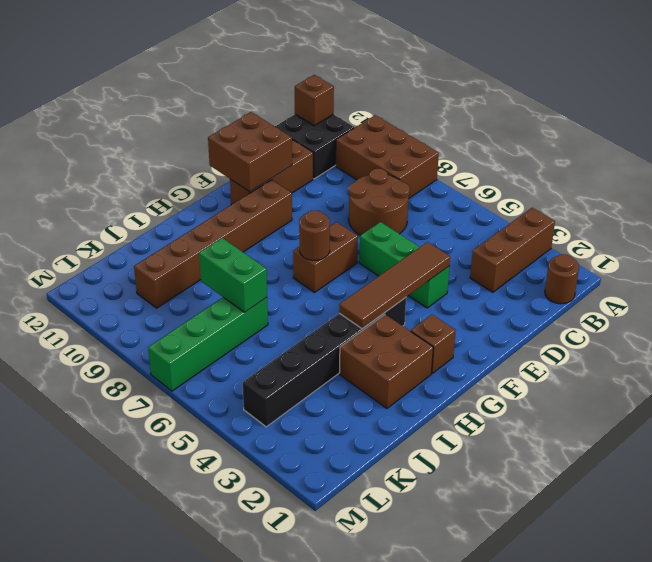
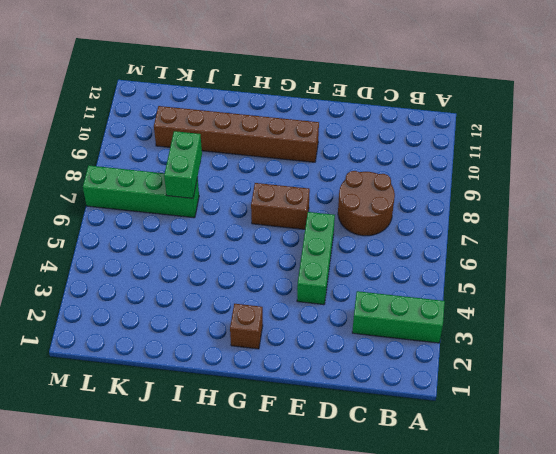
green 1x3 brick [352,291,445,343] -> brown 1x3 brick [470,208,555,292]
none -> brown 2x3 brick [336,115,439,199]
none -> brown 1x1 round brick [545,254,579,304]
none -> black 2x2 brick [275,114,354,179]

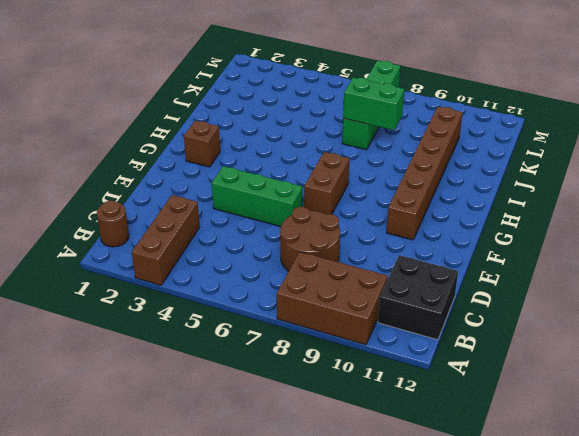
none -> brown 1x3 brick [230,140,313,205]
none -> black 1x6 brick [243,298,406,427]
none -> brown 2x2 brick [339,315,433,408]

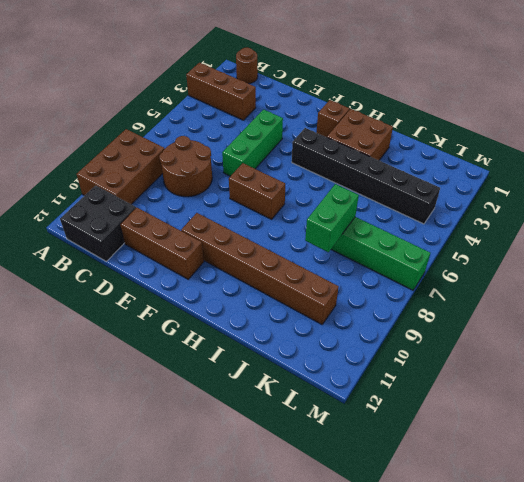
none -> brown 1x1 brick [295,75,334,126]
none -> brown 1x4 tile [339,242,450,329]
none -> brown 2x2 brick [208,112,292,192]

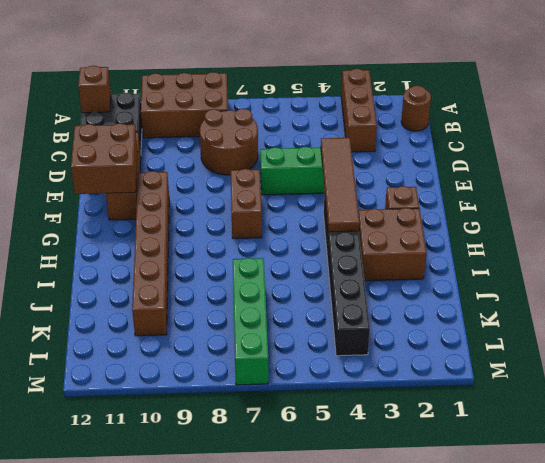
none -> brown 1x1 round brick [299,211,330,260]
none -> green 1x2 brick [199,238,267,312]

